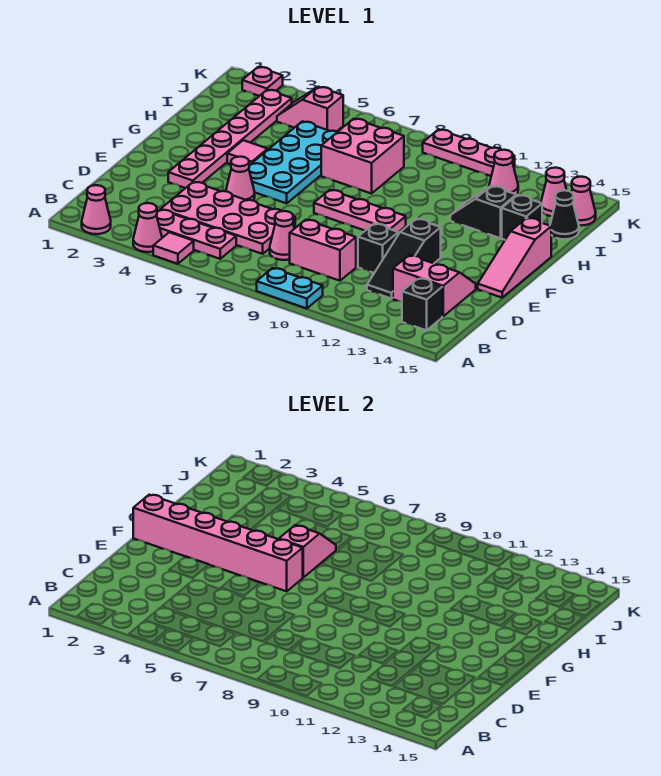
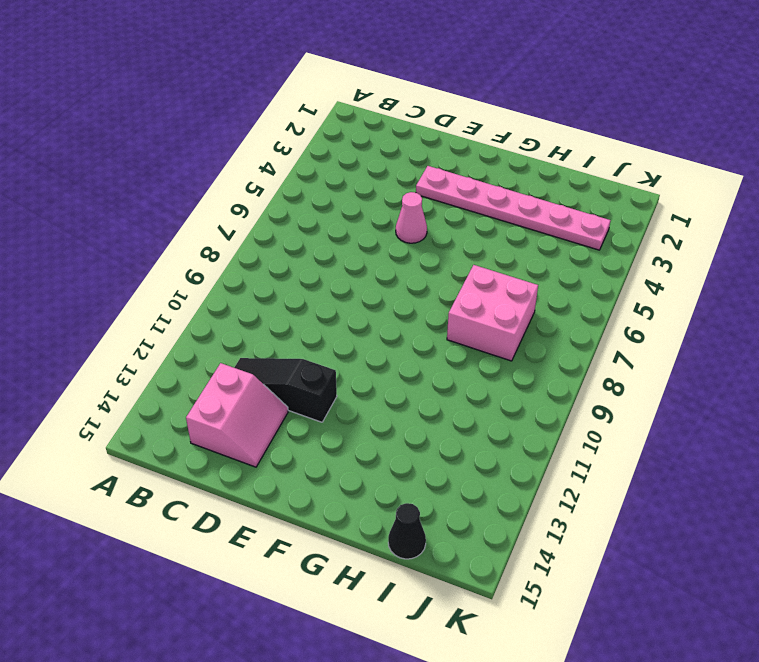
none -> pink 1x1 cone [82,185,111,234]
none -> pink 1x1 cone [133,203,162,252]
none -> pink 1x1 tile [153,232,194,264]
none -> cyan 1x2 plate [257,268,323,309]

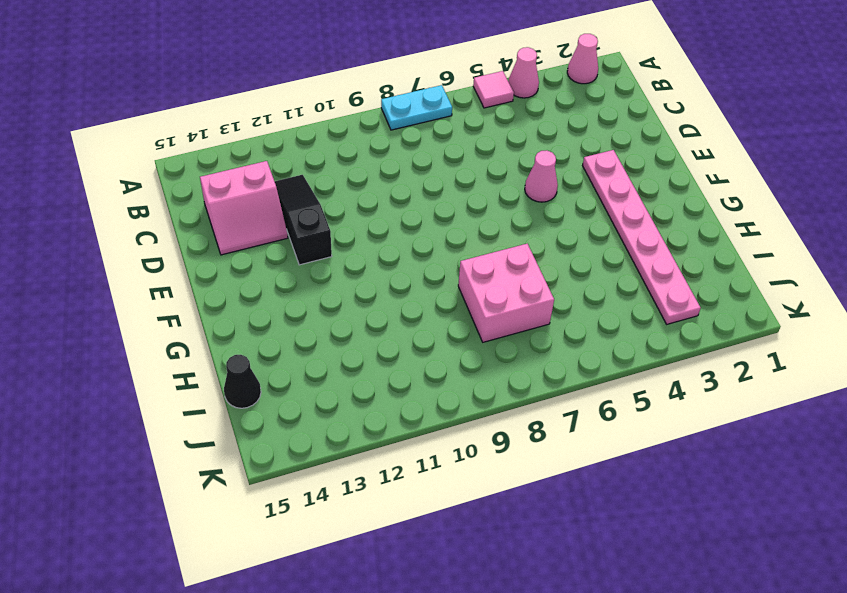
cyan 1x2 plate [381,85,452,130] -> cyan 1x2 plate moved to [257,268,323,309]
none -> pink 1x3 plate [157,210,236,259]
none -> black 1x1 brick [402,278,442,330]
none -> pink 2x4 plate [161,182,295,254]
none -> pink 1x1 cone [270,211,294,260]

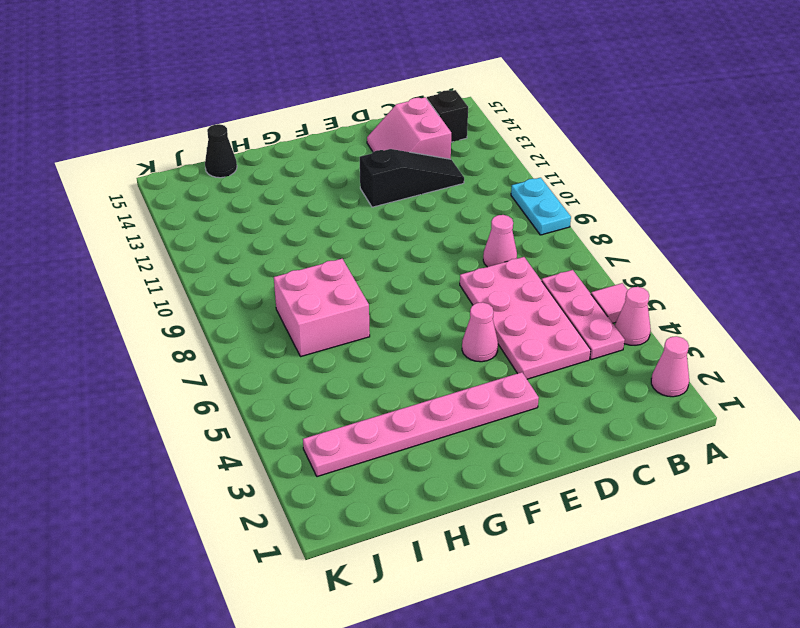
none -> pink 1x2 brick [290,220,356,281]
none -> black 1x1 brick [358,224,398,273]
none -> pink 1x3 slope [478,218,551,298]
none -> cyan 2x4 plate [249,121,337,203]

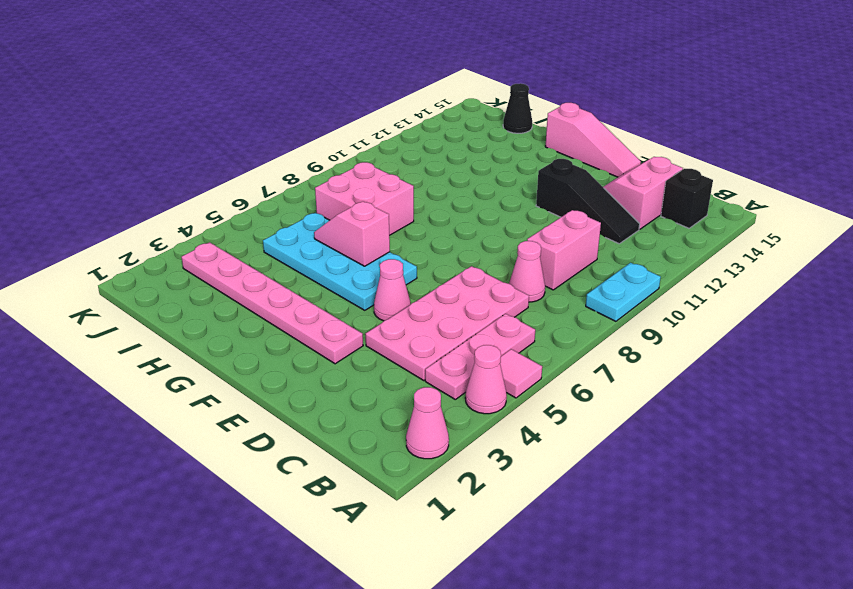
none -> black 1x1 brick [358,224,398,273]
none -> pink 1x3 plate [314,190,406,232]
none -> pink 1x1 tile [227,140,268,165]
none -> black 1x2 slope [450,186,516,238]

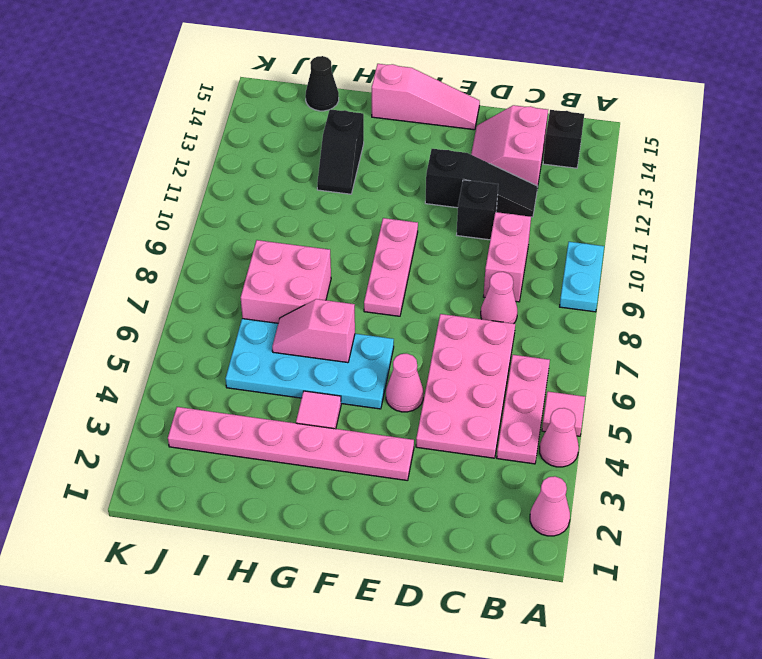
none -> black 1x1 brick [502,195,542,240]
none -> pink 1x2 slope [277,87,343,131]
none -> pink 1x1 cone [489,150,518,194]
none -> pink 1x1 cone [541,168,567,216]

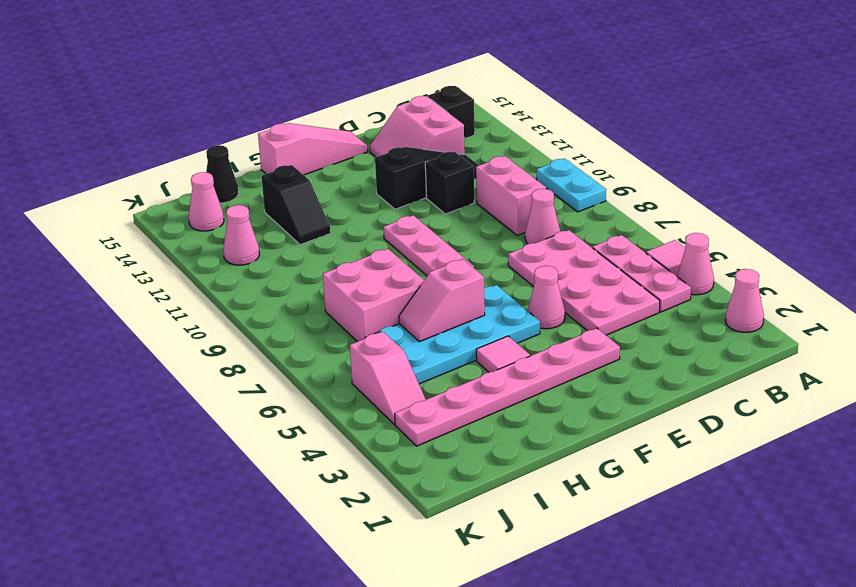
none -> black 1x1 brick [502,195,542,240]
none -> pink 1x1 cone [572,177,596,226]
none -> pink 1x1 plate [242,67,283,96]
none -> pink 1x3 plate [423,129,515,176]

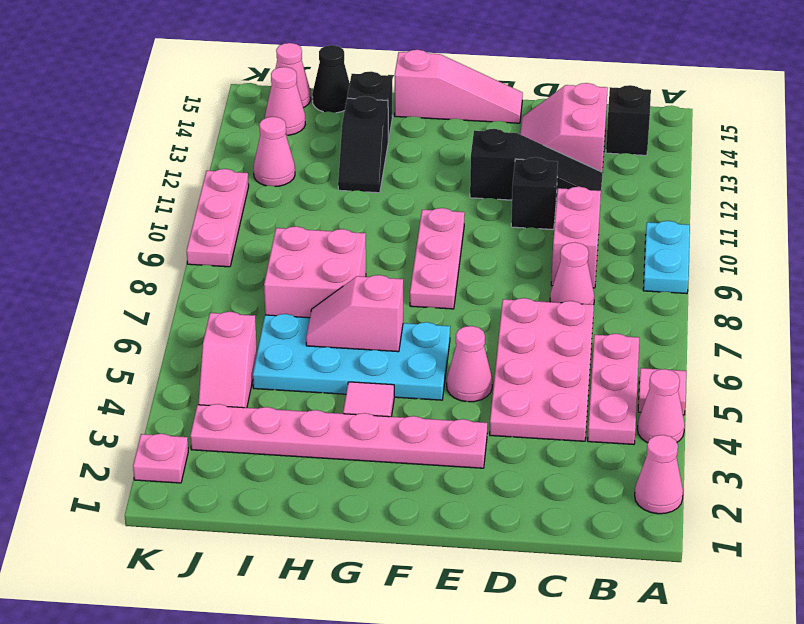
none -> pink 1x6 brick [133,495,303,591]

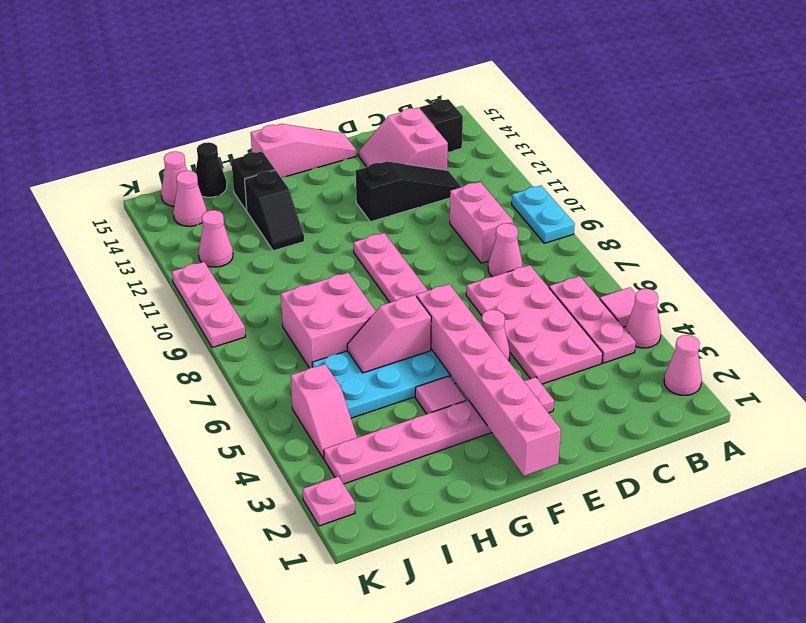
none -> black 1x1 brick [358,224,398,273]

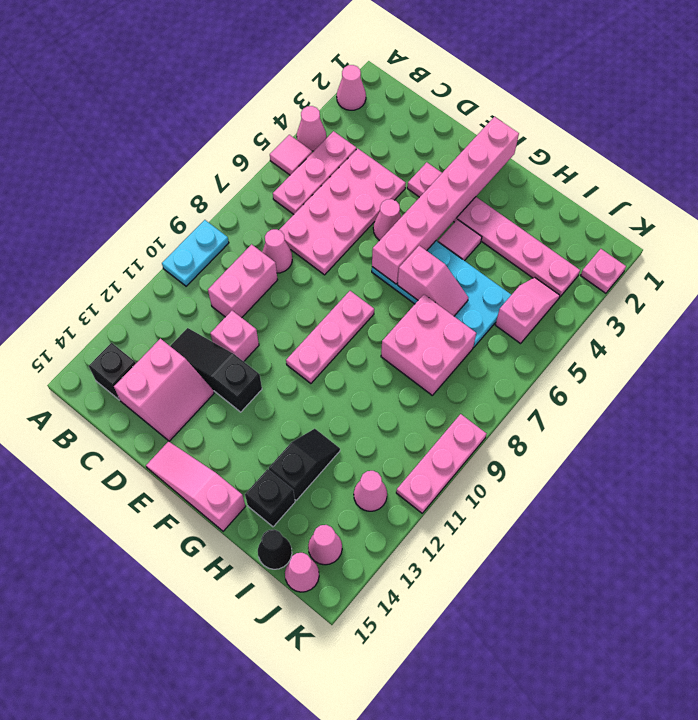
pink 1x1 brick [210,311,259,361] -> black 1x1 brick [358,224,398,273]

